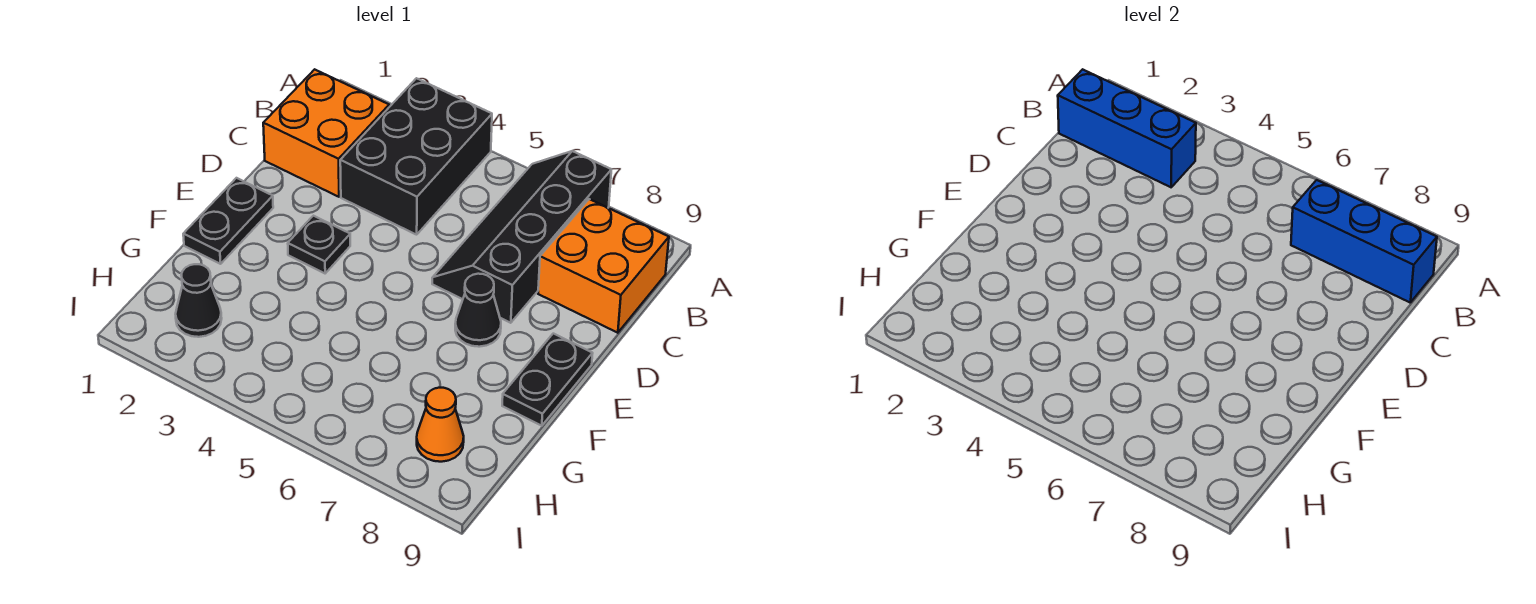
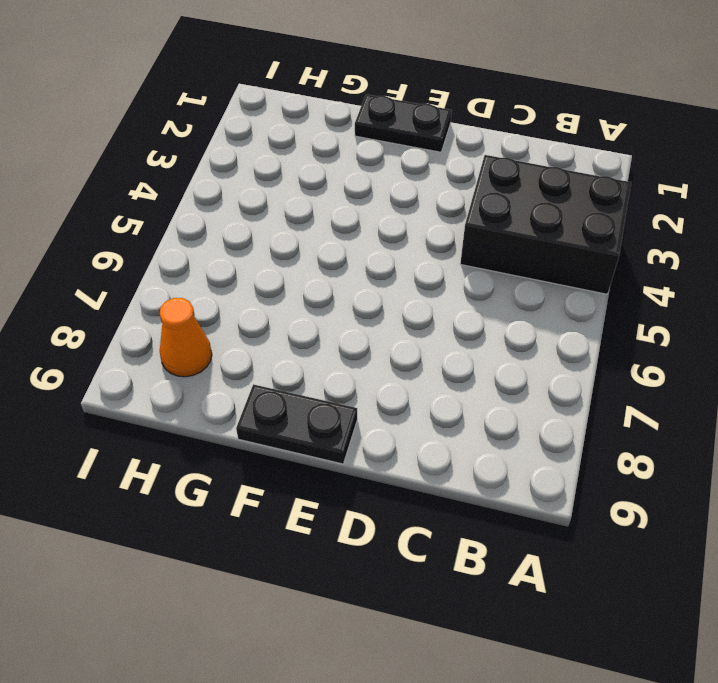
none -> black 2x4 slope [432,151,611,323]
none -> orange 2x2 brick [263,69,389,197]
none -> orange 2x2 brick [538,199,669,333]

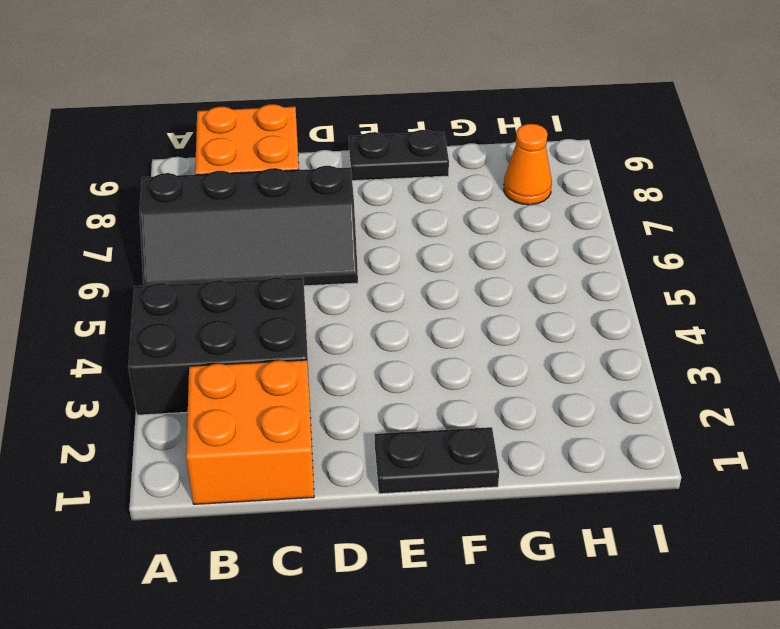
none -> black 1x1 plate [288,216,350,273]
none -> black 1x1 cone [455,274,501,347]
none -> black 1x1 cone [176,264,222,337]

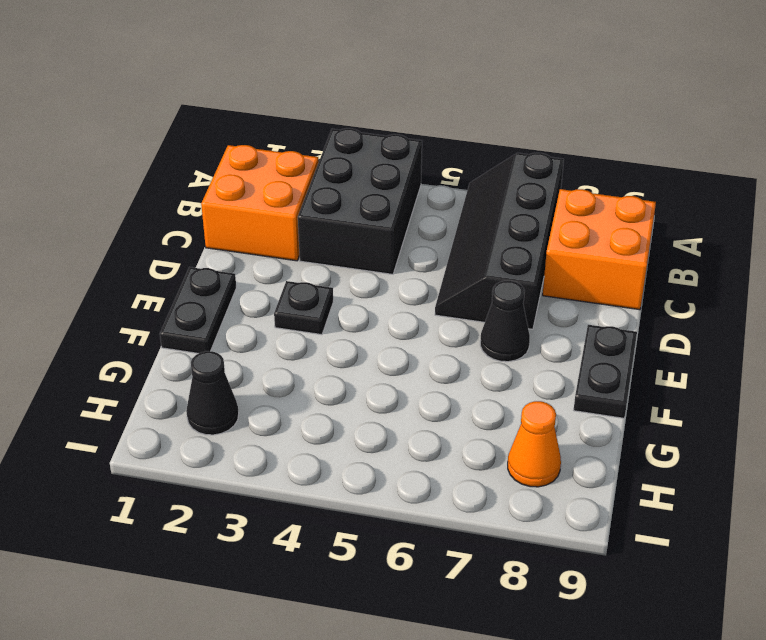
none -> blue 1x3 brick [1058,69,1196,187]
none -> blue 1x3 brick [1291,180,1437,302]

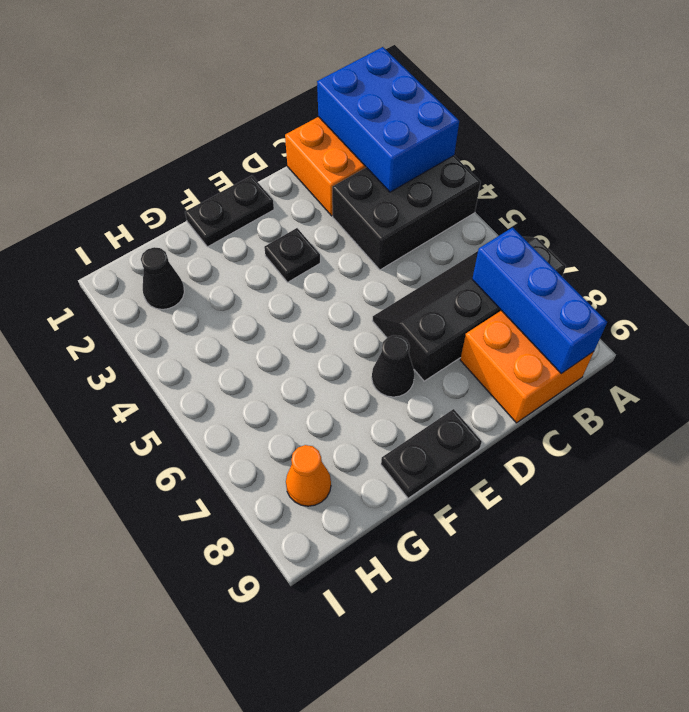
blue 2x3 brick [317,47,459,192] -> blue 1x3 brick [1058,69,1196,187]

